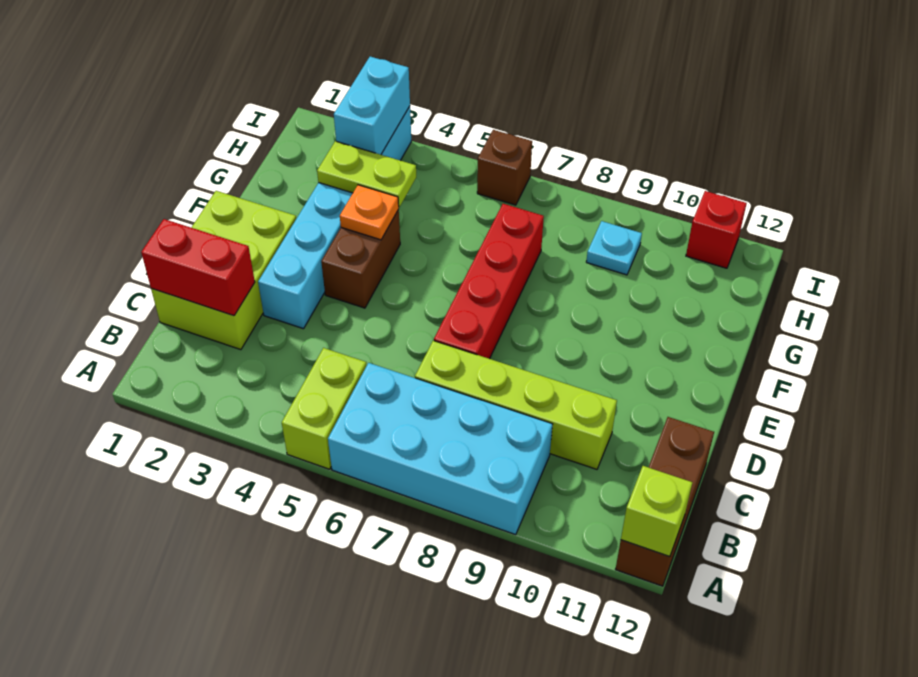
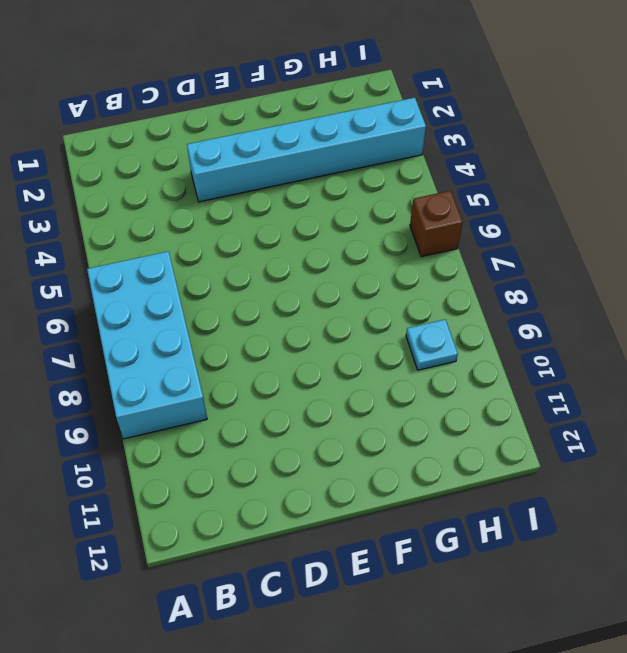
none -> lime 1x2 brick [282,348,366,469]
none -> brown 1x3 brick [615,417,714,586]
none -> lime 2x3 brick [151,191,296,350]

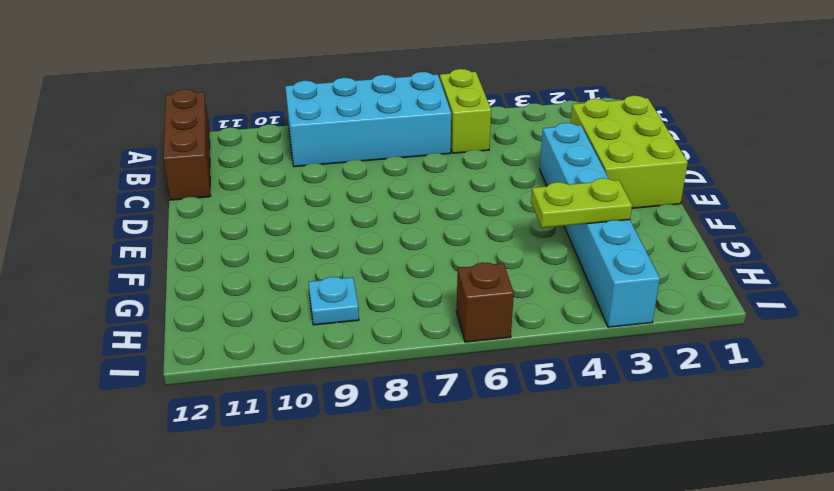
none -> lime 1x4 brick [415,341,617,469]
none -> red 1x4 brick [434,204,544,359]
none -> brown 1x2 brick [321,209,400,308]

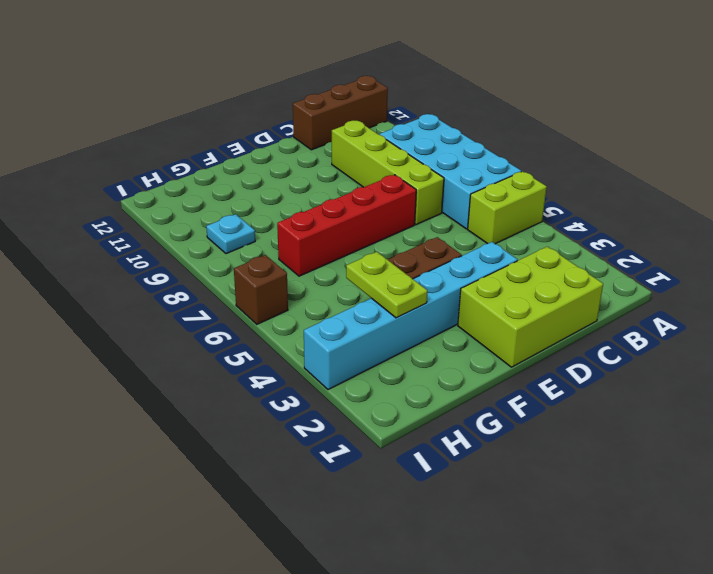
none -> red 1x1 brick [686,191,747,268]
none -> lime 1x1 brick [621,466,693,557]
none -> red 1x2 brick [141,219,255,316]

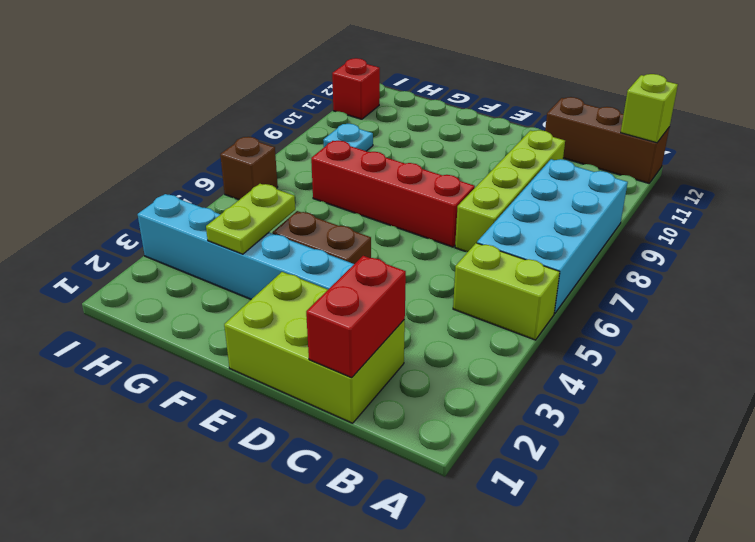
none -> orange 1x1 plate [340,185,399,240]
none -> cyan 1x2 brick [334,57,410,155]

